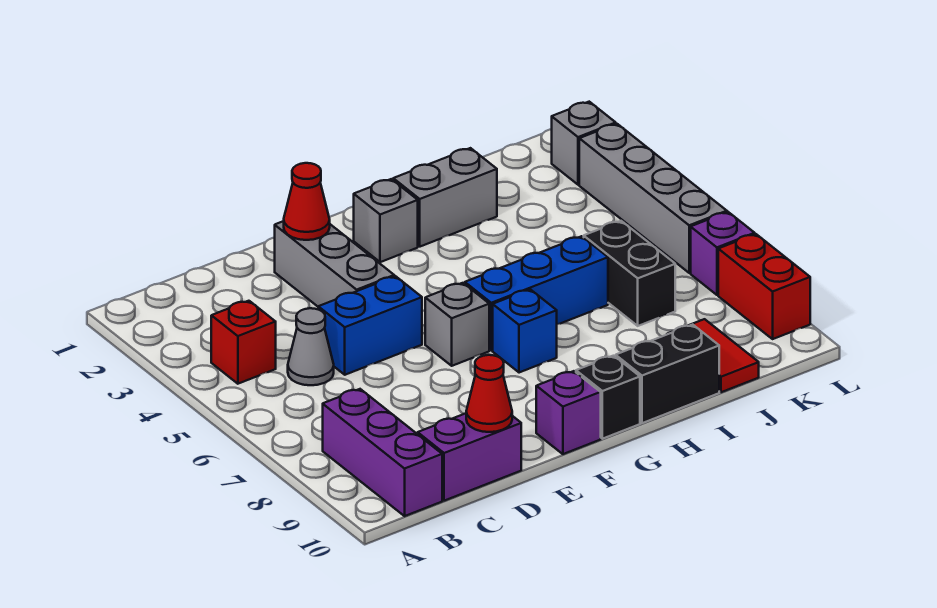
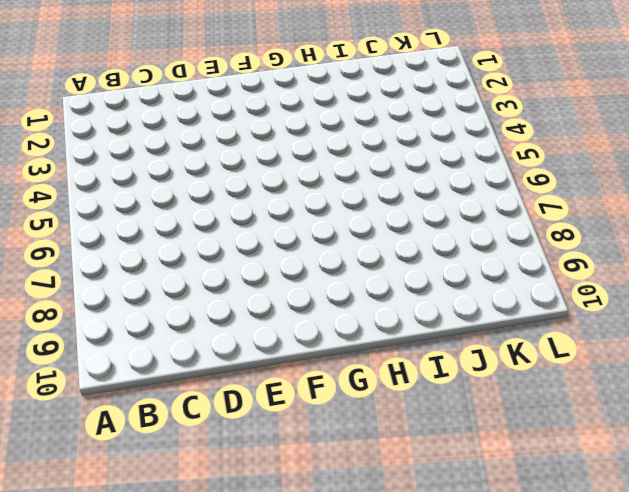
none -> red 1x1 brick [211,301,276,384]
none -> purple 1x3 brick [323,389,442,516]
none -> grey 1x1 cone [288,308,334,385]

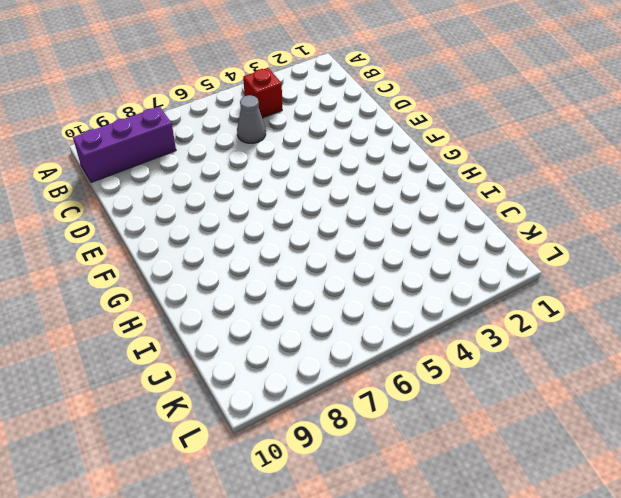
none -> purple 1x2 brick [418,413,521,501]
none -> blue 1x2 brick [318,276,422,375]
none -> grey 1x3 brick [275,221,394,307]

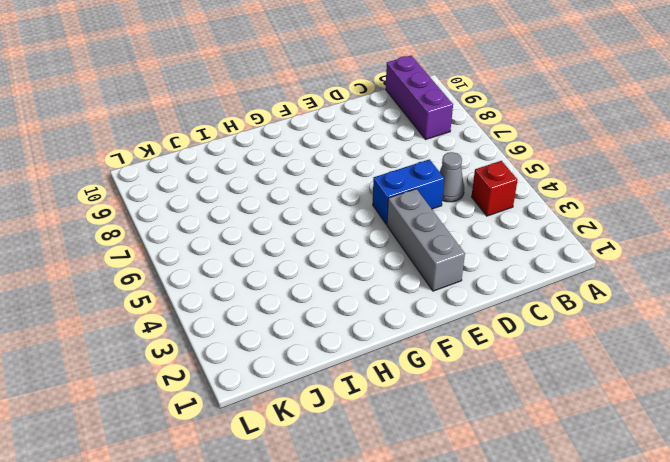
none -> purple 1x2 brick [418,413,521,501]
none -> grey 1x1 brick [425,283,489,366]
none -> purple 1x1 brick [536,371,601,454]

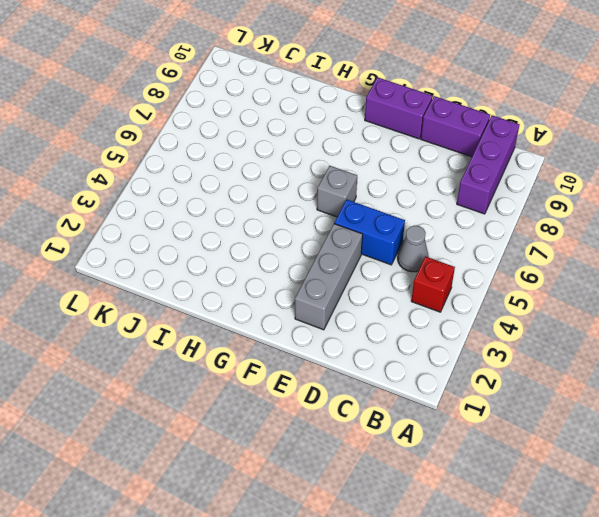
purple 1x2 brick [365,77,432,139] -> purple 1x1 brick [536,371,601,454]
none -> grey 1x1 brick [354,179,418,262]
none -> blue 1x3 brick [465,236,608,350]
none -> blue 1x1 brick [493,289,557,373]

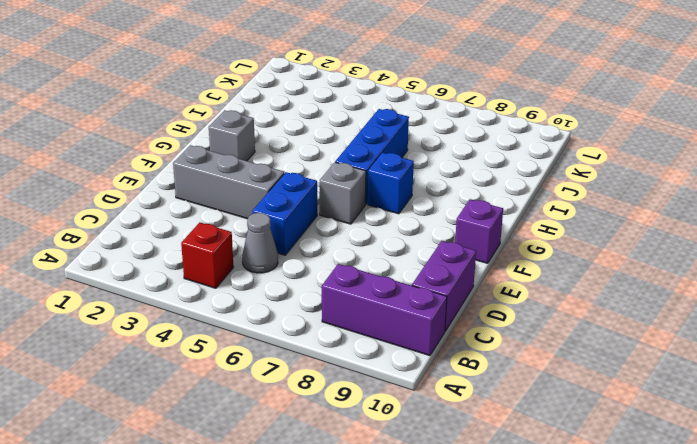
none -> black 1x1 brick [576,356,640,439]
none -> grey 1x2 brick [393,148,497,247]
none -> black 1x2 brick [616,325,719,423]

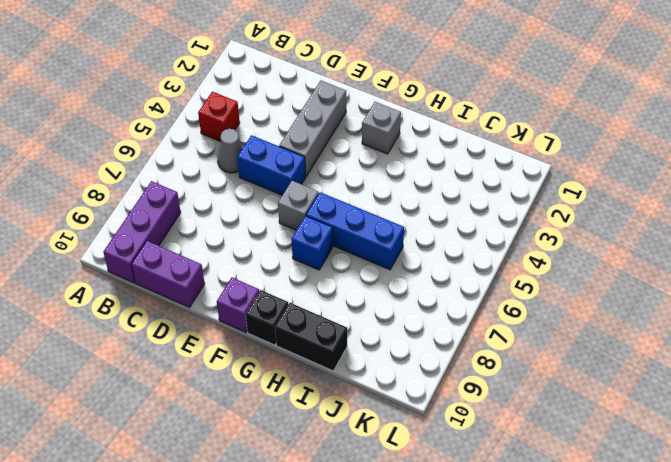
none -> grey 1x2 brick [393,148,497,247]
none -> black 1x2 brick [584,221,675,326]
none -> red 1x2 tile [668,319,759,392]

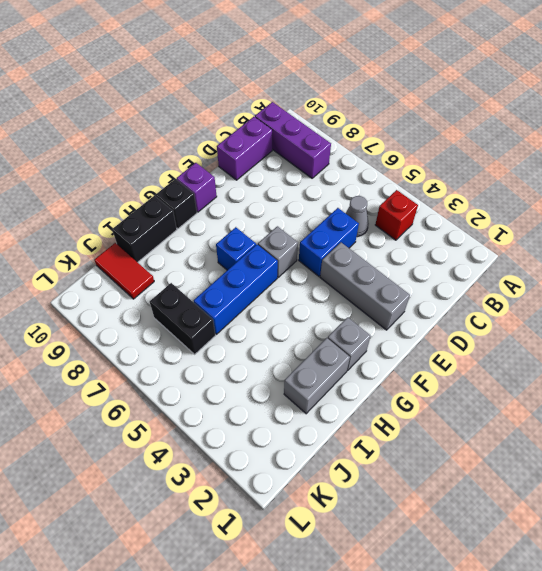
none -> grey 1x1 brick [552,102,616,185]
none -> grey 1x4 brick [579,124,727,273]
none -> purple 1x1 brick [691,212,755,295]

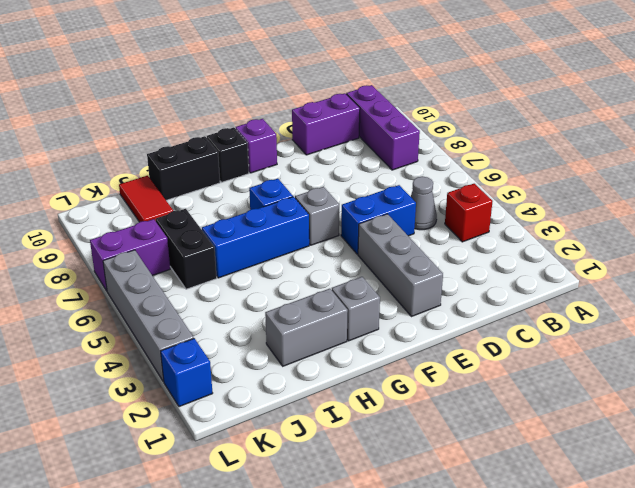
purple 1x2 brick [90,219,170,291] -> purple 1x1 brick [691,212,755,295]
blue 1x1 brick [161,338,213,407] -> grey 1x1 brick [552,102,616,185]
none -> red 1x2 brick [718,234,810,339]
none -> red 1x1 cone [466,355,512,432]
none -> red 1x1 cone [284,163,330,240]

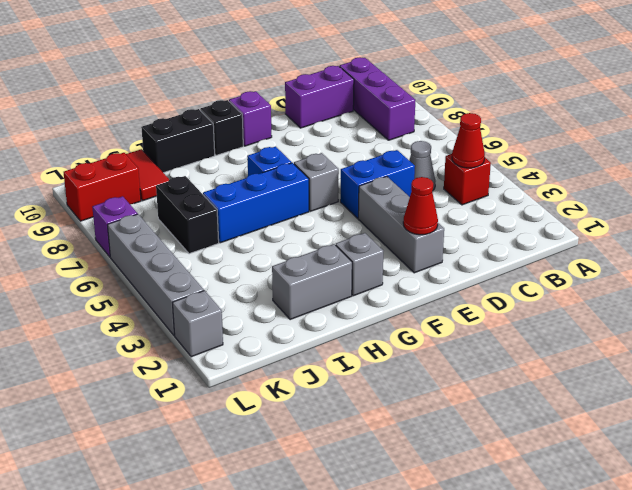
red 1x1 cone [452,113,485,168] -> red 1x1 cone moved to [466,355,512,432]
red 1x2 brick [64,153,141,221] -> red 1x2 brick turned to [718,234,810,339]

